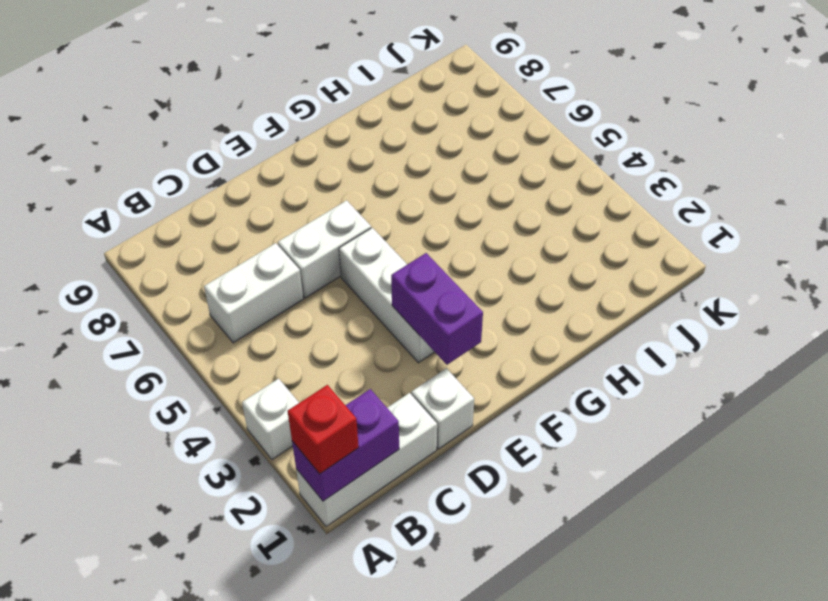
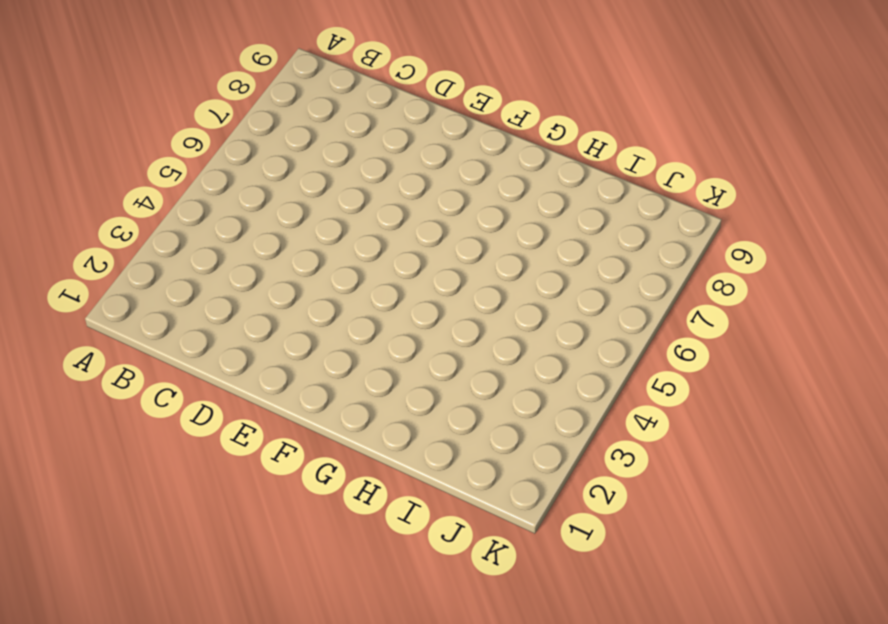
none -> white 1x3 brick [296,393,437,527]
none -> white 1x1 brick [242,379,299,460]

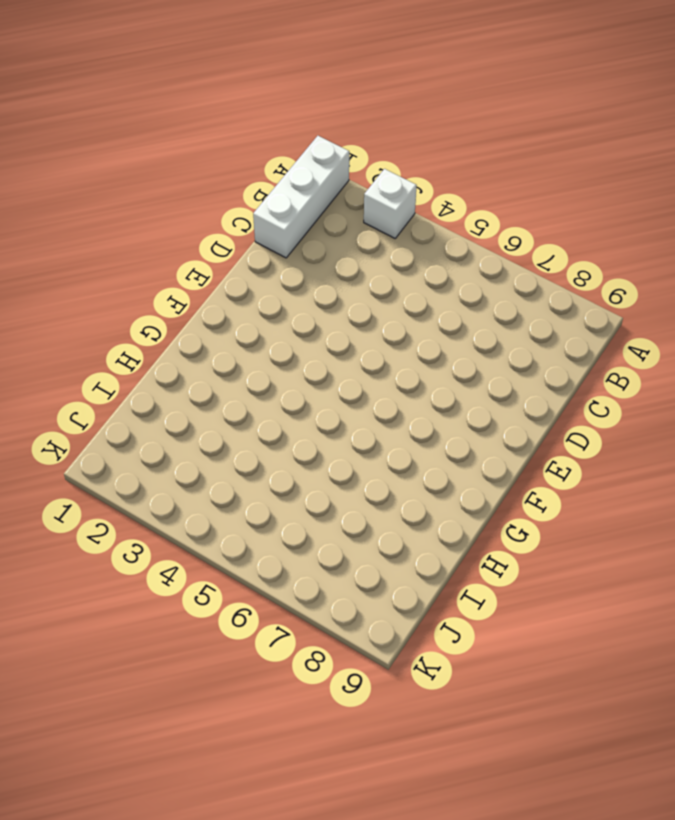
none -> white 1x2 brick [204,243,303,343]
none -> white 1x1 brick [411,368,474,449]

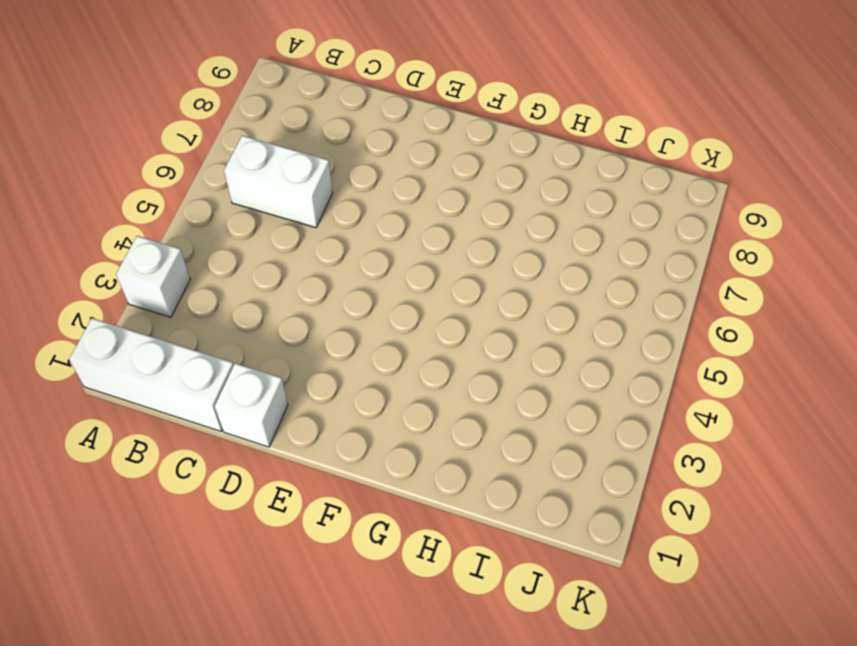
none -> white 1x2 brick [278,200,371,298]
none -> white 1x3 brick [339,228,434,363]

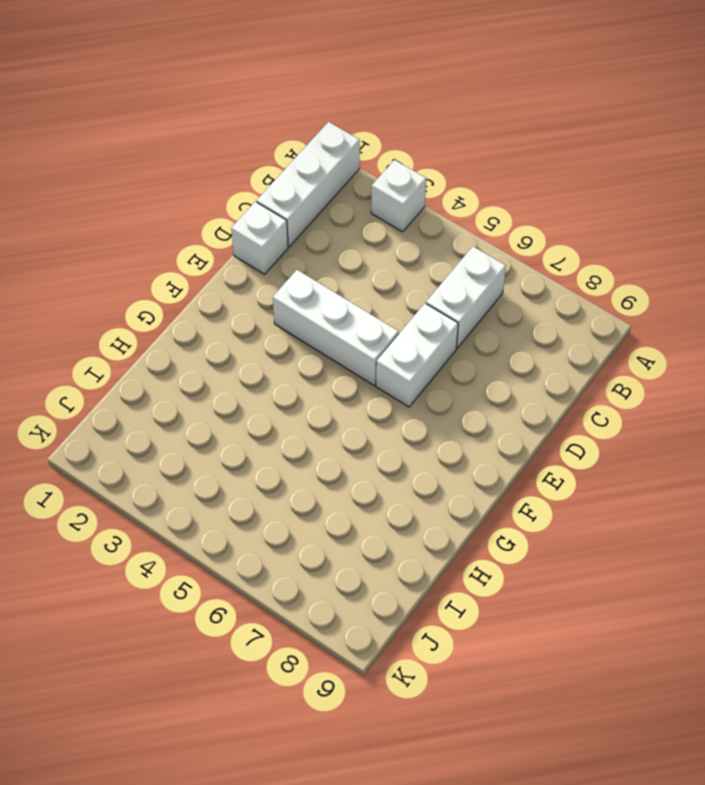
none -> purple 1x2 brick [292,389,399,501]
none -> purple 1x2 brick [391,253,483,365]

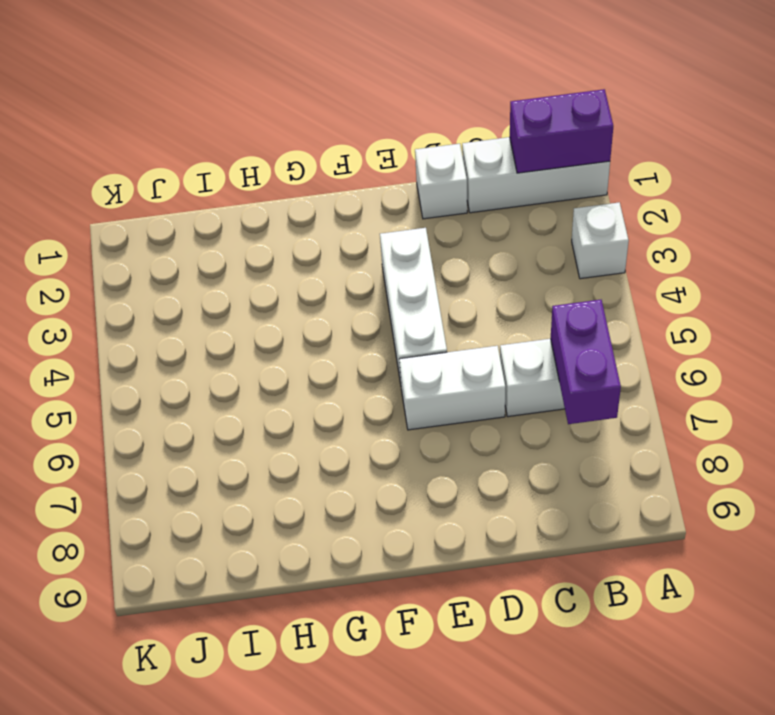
purple 1x2 brick [551,300,621,424] -> purple 1x2 brick moved to [391,253,483,365]
none -> red 1x1 brick [288,385,359,474]

